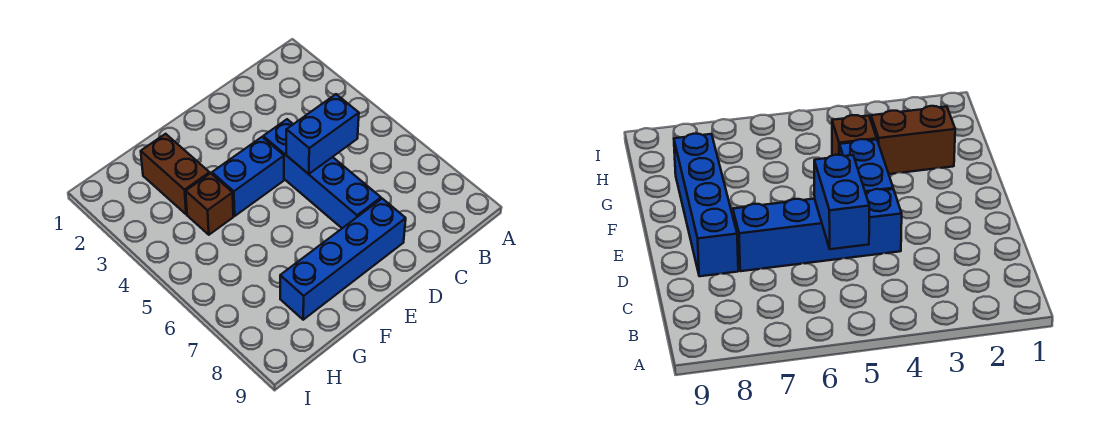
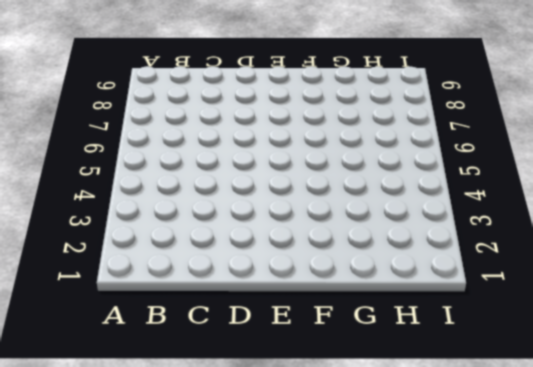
none -> blue 1x4 brick [263,119,381,228]
none -> blue 1x4 brick [280,199,406,320]

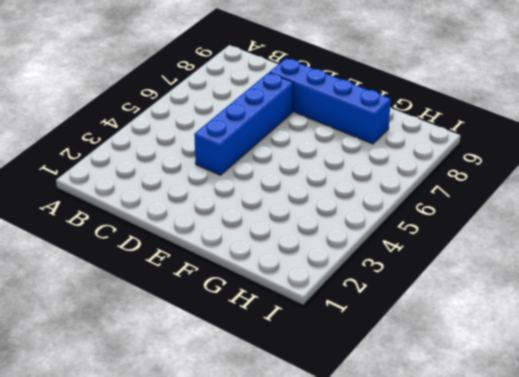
none -> blue 1x2 brick [212,137,284,216]
none -> brown 1x2 brick [141,134,210,214]

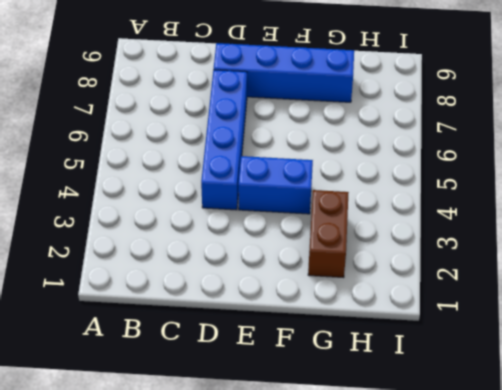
none -> brown 1x1 brick [186,173,233,235]
none -> blue 1x2 brick [286,94,359,174]

